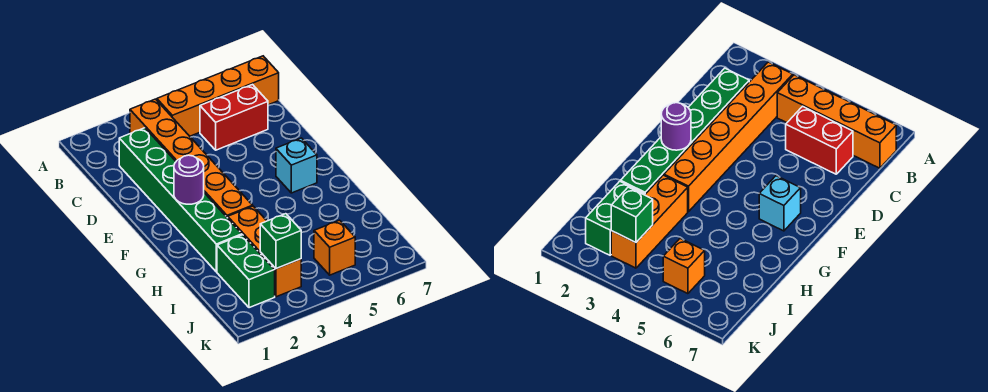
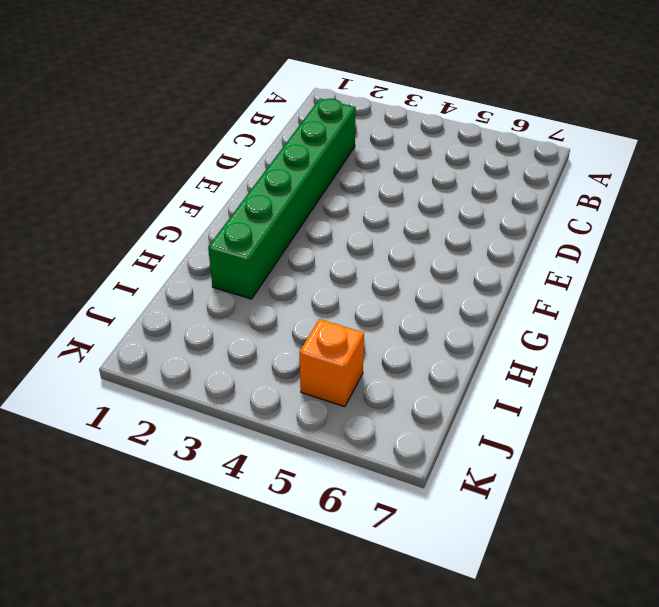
none -> orange 1x6 brick [130,99,253,218]
none -> orange 1x4 brick [157,56,279,136]

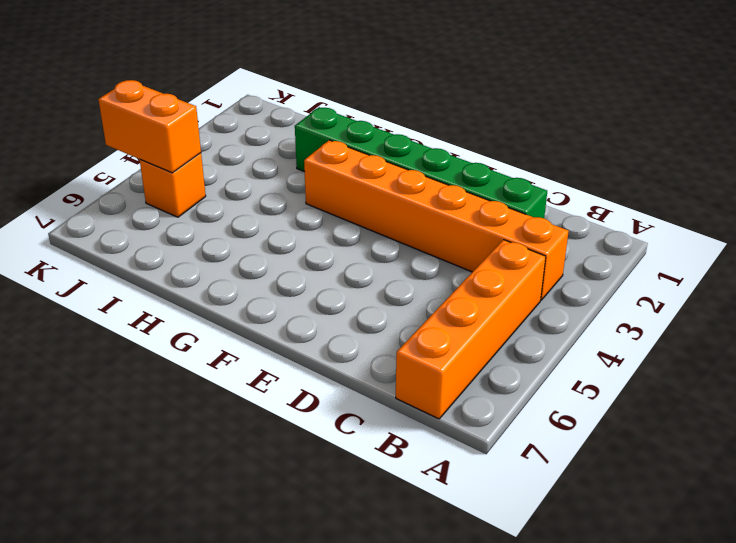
orange 1x2 brick [98,80,201,173] -> none
none -> red 1x2 brick [200,85,268,150]
none -> cyan 1x1 brick [276,138,317,193]

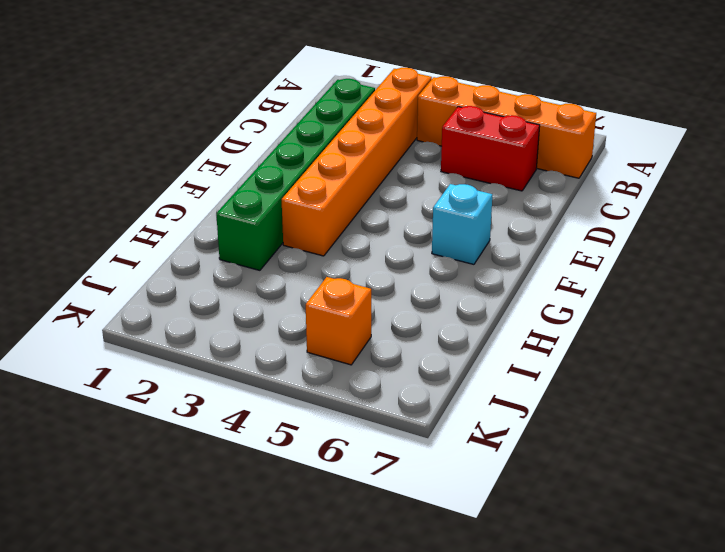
none -> orange 1x3 brick [228,206,301,297]
none -> green 1x2 brick [217,235,275,308]

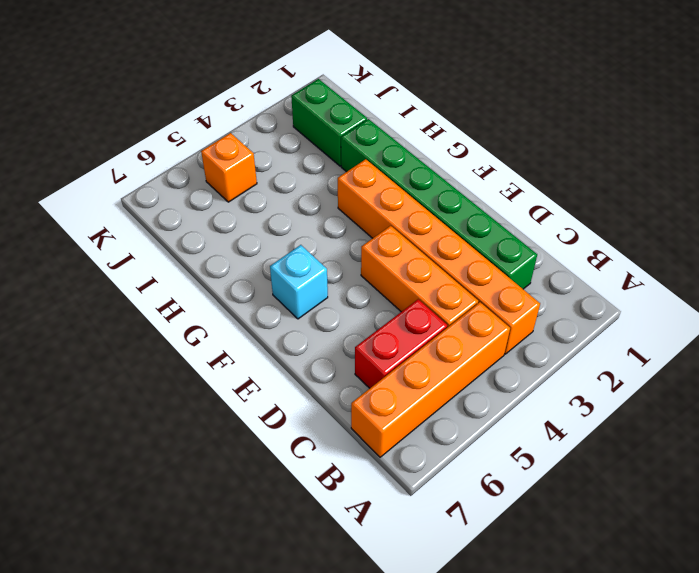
orange 1x3 brick [361,226,478,327] -> orange 1x3 brick moved to [228,206,301,297]
none -> purple 1x1 round brick [174,155,204,204]
none -> green 1x1 brick [260,214,301,269]

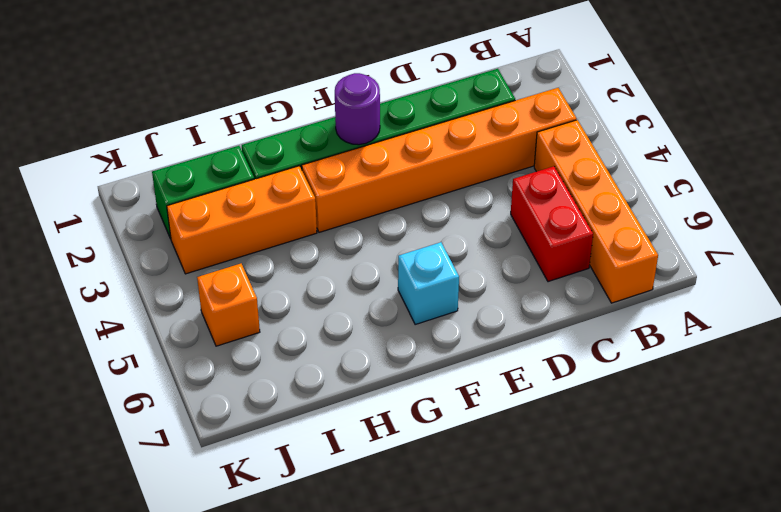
none -> green 1x1 brick [260,214,301,269]

